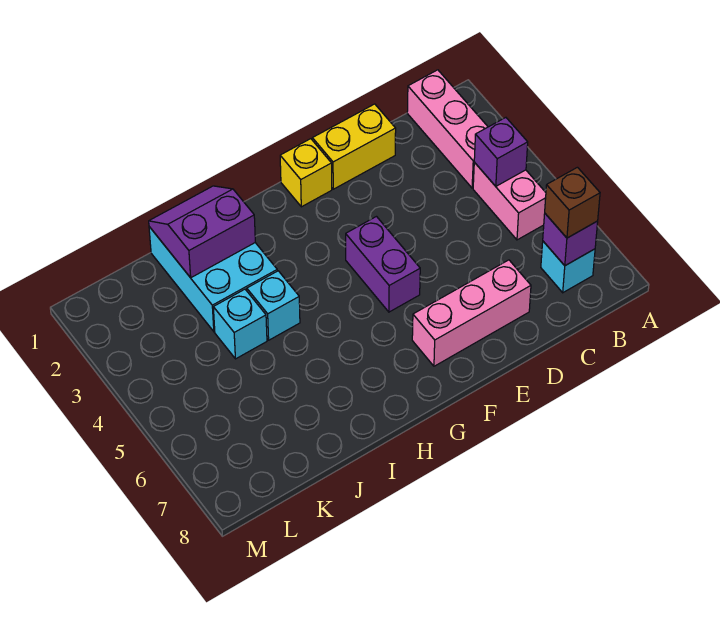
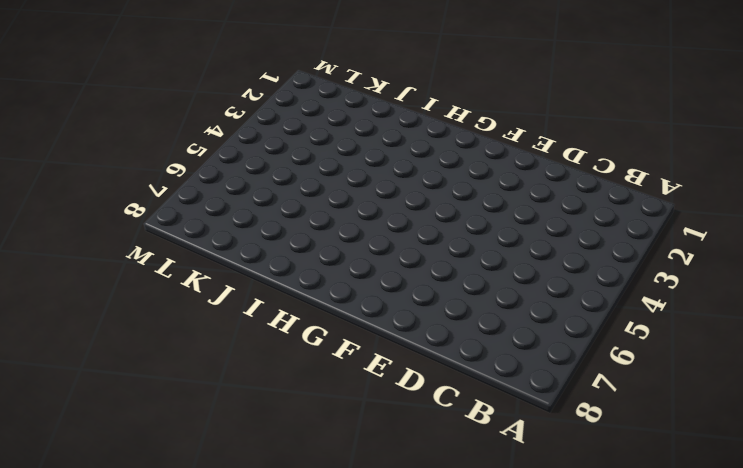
none -> pink 1x3 brick [407,70,488,188]
none -> pink 1x2 brick [473,162,546,240]
none -> cyan 1x1 brick [541,241,595,293]

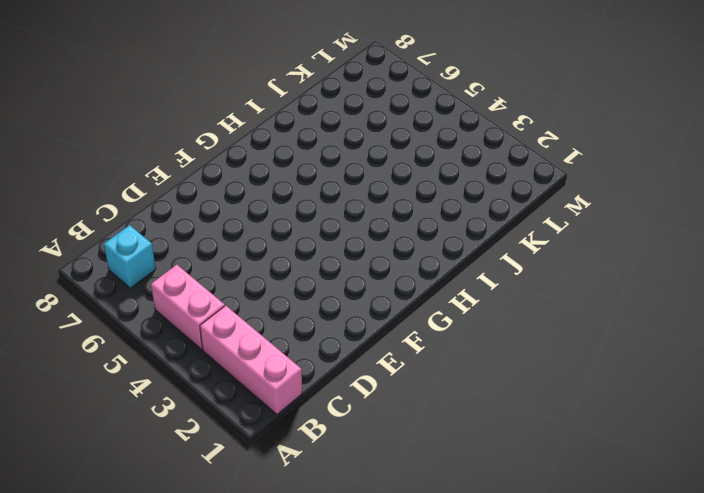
none -> yellow 1x2 brick [312,104,396,189]
none -> pink 1x3 brick [412,260,531,366]
none -> yellow 1x1 brick [280,139,332,207]

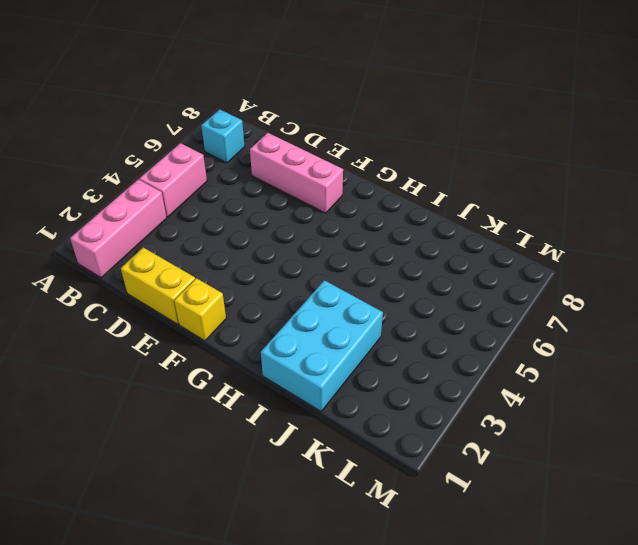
none -> purple 1x2 brick [346,217,420,312]
none -> cyan 1x1 brick [247,271,300,340]
none -> cyan 1x1 brick [213,289,267,359]

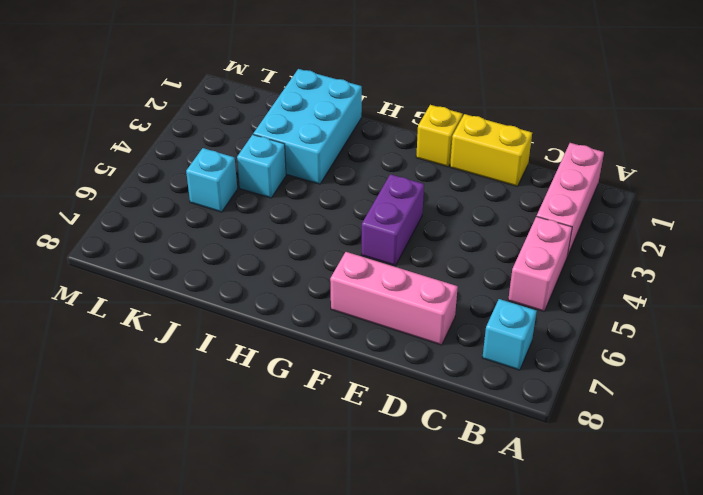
cyan 1x1 brick [186,148,237,212] -> cyan 1x1 brick moved to [247,271,300,340]
none -> purple 1x1 brick [474,118,528,186]
none -> purple 1x1 brick [543,214,598,266]
none -> purple 2x2 slope [149,186,255,278]

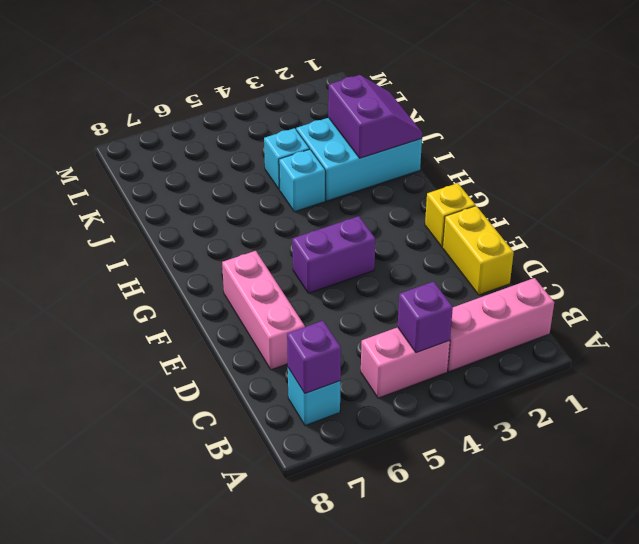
none -> brown 1x1 brick [545,167,600,238]

